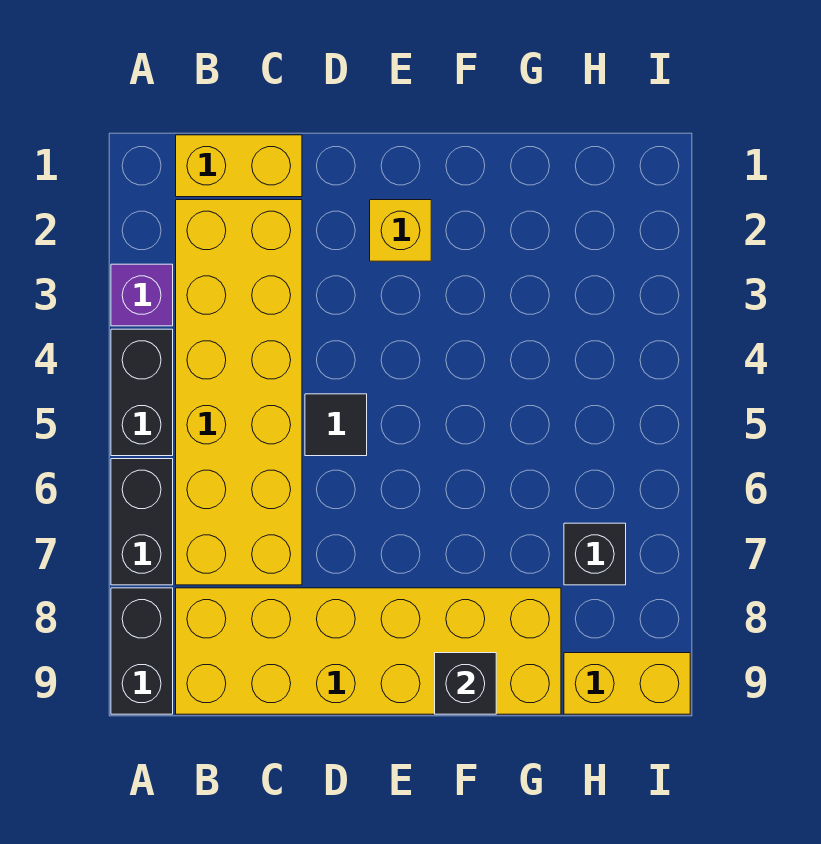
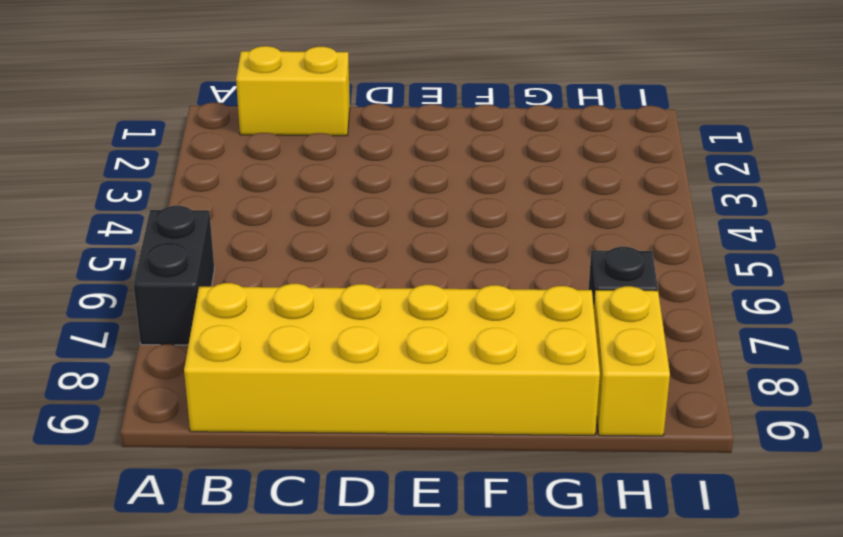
yellow 1x2 brick [594,286,670,436] -> yellow 1x2 brick turned to [564,653,690,714]
none -> purple 1x1 brick [111,264,173,326]
none -> black 1x2 brick [111,329,173,456]
none -> black 1x2 brick [111,588,173,714]

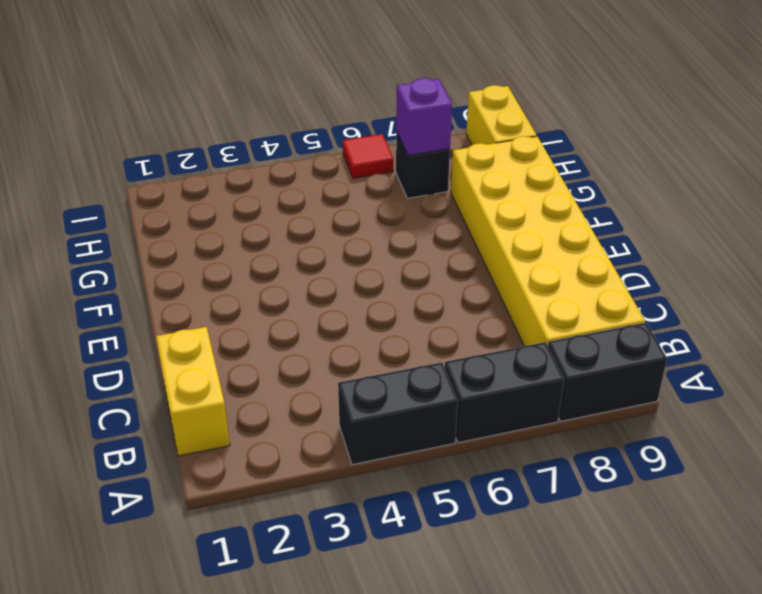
purple 1x1 brick [396,78,452,155] -> purple 1x1 brick moved to [111,264,173,326]
red 1x1 tile [343,134,393,178] -> none
none -> yellow 2x6 brick [176,200,302,585]
none -> black 1x1 tile [305,394,367,456]
none -> yellow 1x1 brick [370,200,431,261]

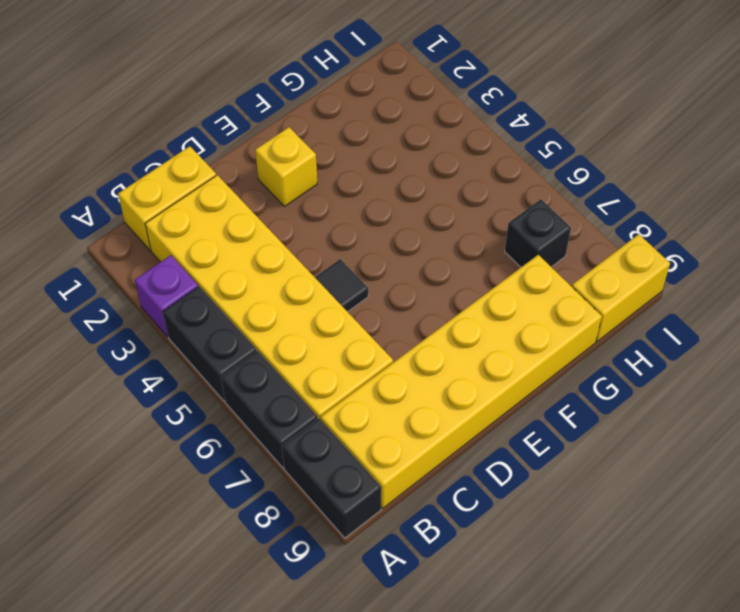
none -> black 1x1 brick [435,653,496,714]

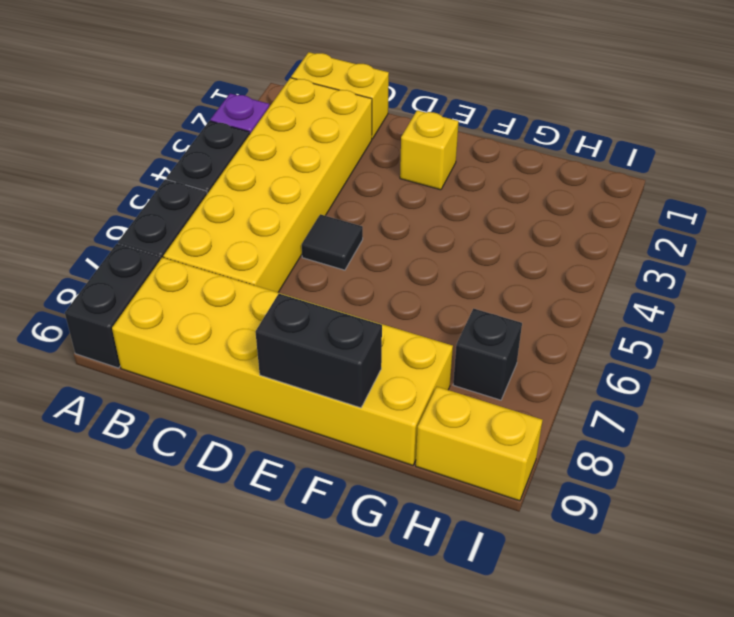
black 1x2 brick [255,294,382,408] -> black 1x1 brick [435,653,496,714]

